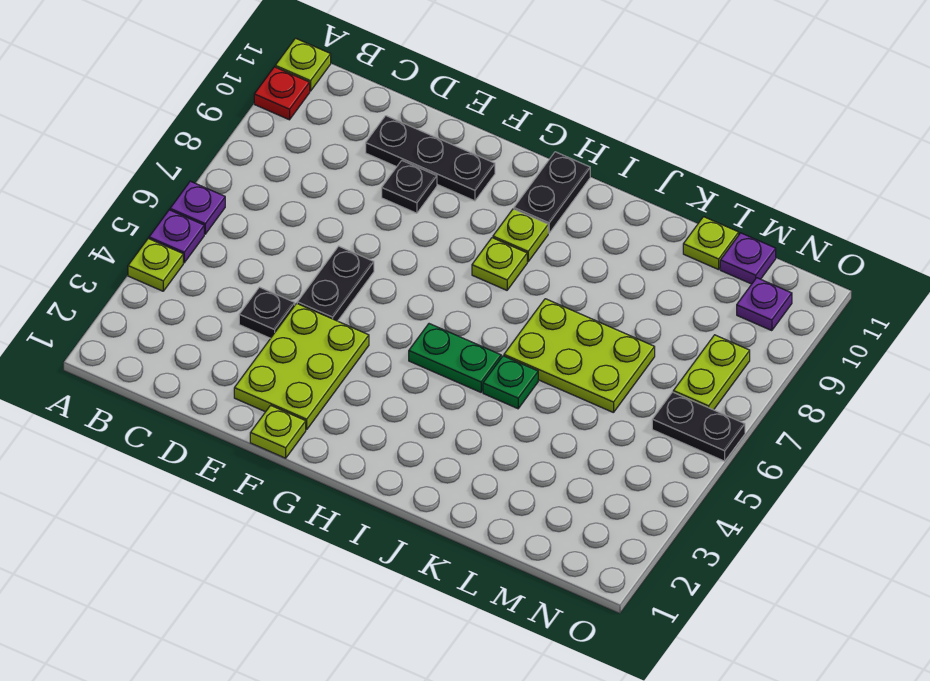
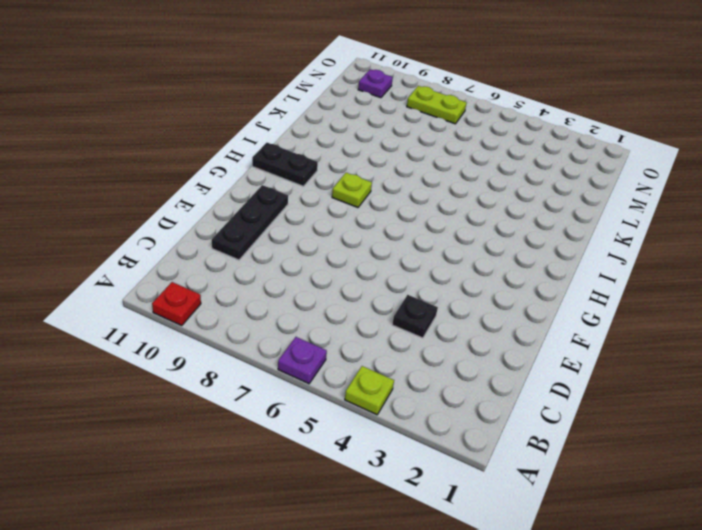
none -> purple 1x1 plate [149,210,204,263]
none -> lime 1x1 plate [275,38,331,91]
none -> lime 2x3 plate [234,303,369,430]

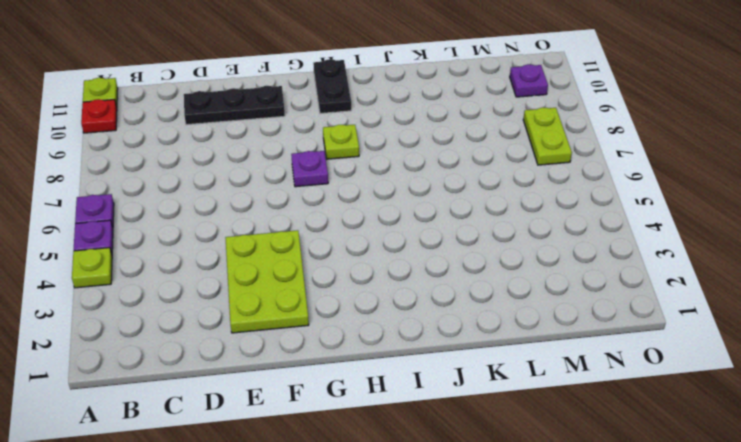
purple 1x1 plate [291,151,328,187] -> purple 1x1 plate moved to [720,233,776,284]
none -> black 1x1 plate [239,287,295,338]
none -> black 1x2 plate [297,246,374,321]
none -> black 1x1 plate [382,161,437,213]

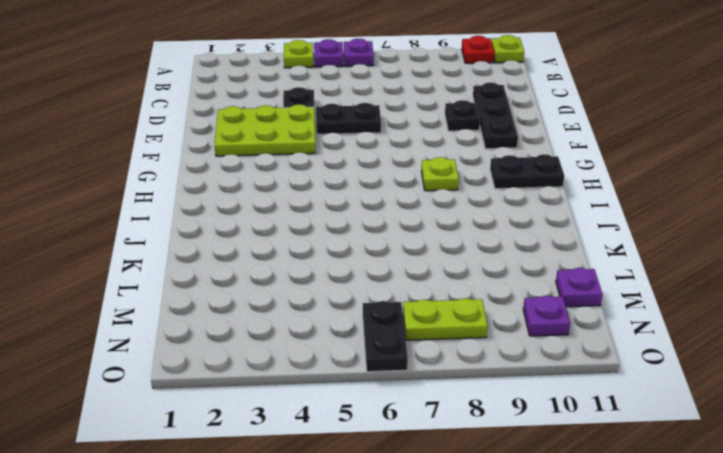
none -> lime 1x1 plate [250,405,306,458]
none -> green 1x2 plate [409,324,501,392]
none -> lime 1x1 plate [493,209,548,262]

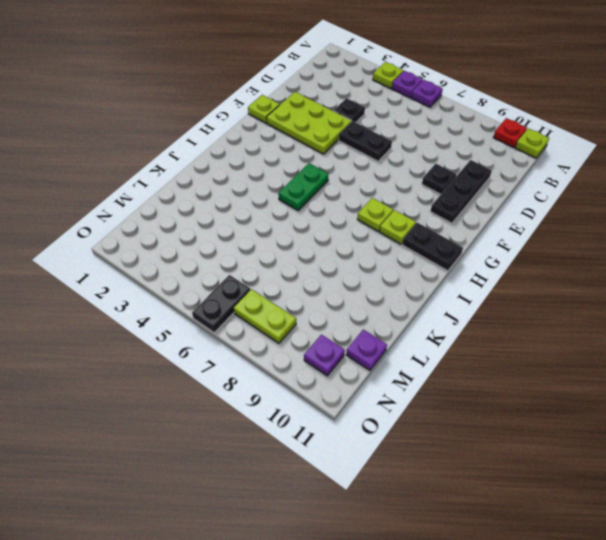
none -> green 1x1 plate [483,356,538,409]
none -> lime 2x3 plate [504,299,655,413]
none -> lime 1x1 plate [683,217,739,270]

